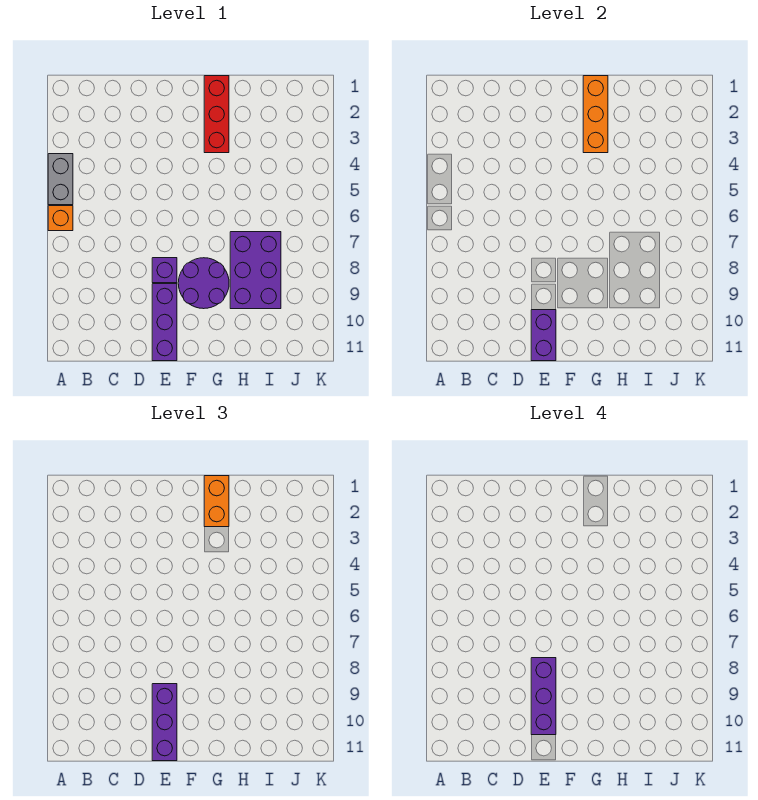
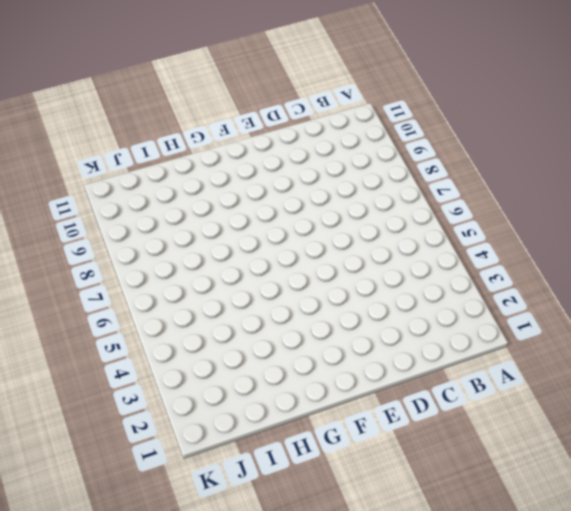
none -> grey 1x2 brick [48,154,73,205]
none -> orange 1x1 brick [48,206,73,231]
none -> purple 1x1 brick [152,258,177,283]

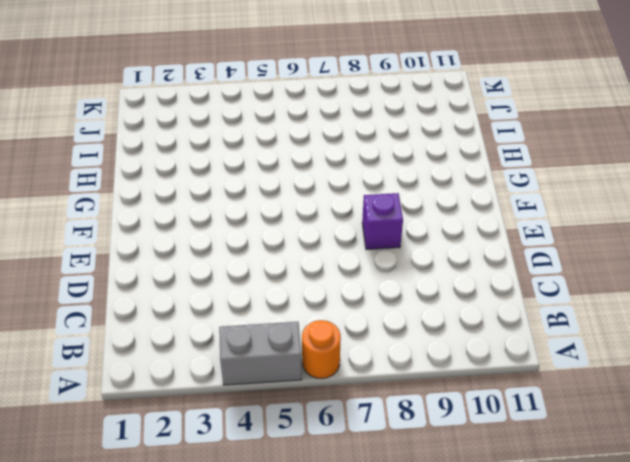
orange 1x1 round brick [302,320,341,379] -> orange 1x1 brick [48,206,73,231]
none -> purple 1x3 brick [152,284,177,361]
none -> purple 2x2 round brick [178,258,229,309]
none -> red 1x3 brick [204,76,229,153]

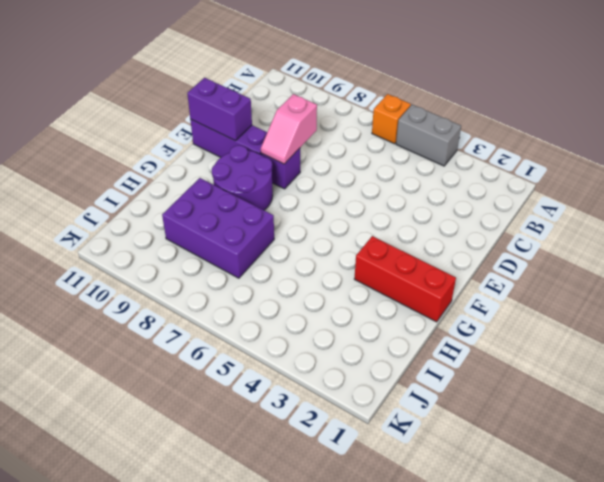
pink 1x2 slope [261,94,317,164] -> none
none -> orange 1x3 brick [583,76,608,153]
none -> purple 1x3 brick [152,684,177,761]
none -> orange 1x2 brick [204,476,229,527]

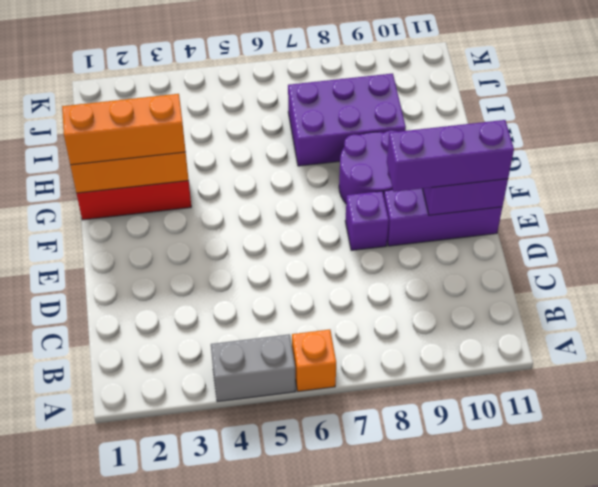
orange 1x3 brick [62,94,186,165] -> orange 1x2 brick [204,476,229,527]
none -> purple 1x3 brick [531,658,556,735]

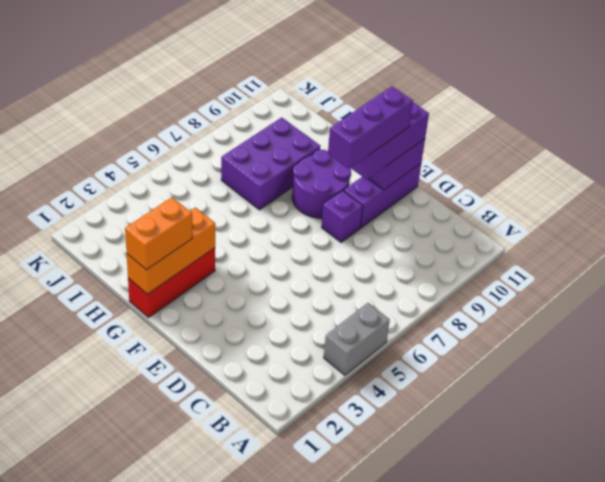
none -> orange 1x1 brick [48,206,73,231]

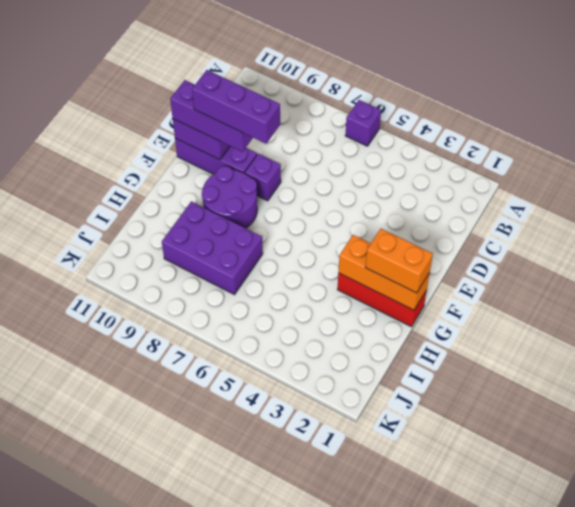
purple 1x1 brick [345,100,381,146] -> orange 1x1 brick [48,206,73,231]
none -> grey 1x2 brick [48,154,73,205]

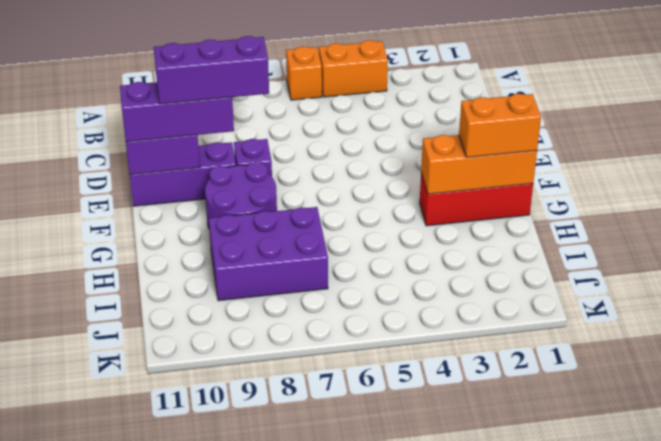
orange 1x2 brick [319,40,388,97] -> grey 1x2 brick [48,154,73,205]

